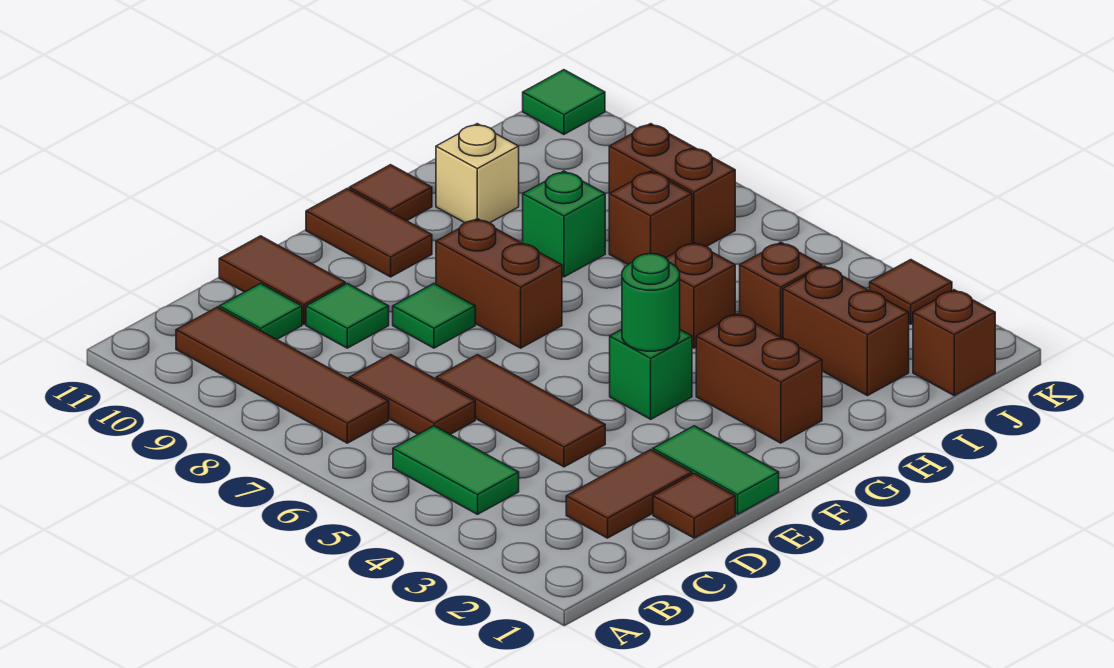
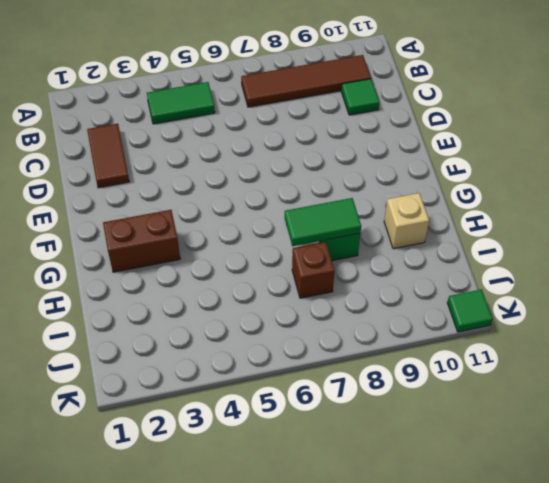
green 1x2 tile [285,198,361,246] -> green 1x2 tile moved to [653,426,779,514]
none -> brown 1x2 tile [349,355,475,435]
none -> brown 1x1 tile [653,473,735,538]
none -> brown 1x3 tile [436,355,605,467]

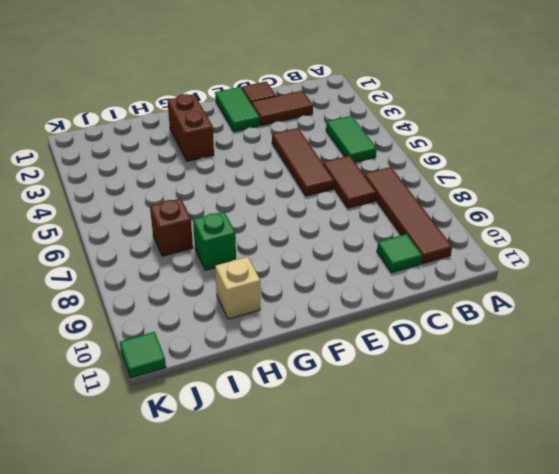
none -> green 1x1 tile [306,283,389,348]
none -> brown 1x2 tile [219,236,345,324]
none -> green 1x1 tile [393,284,475,348]

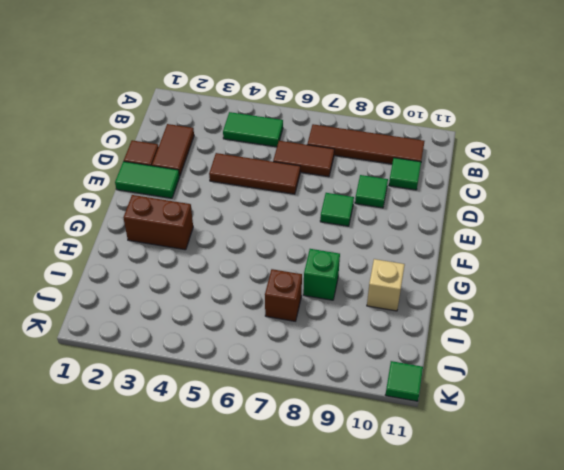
none -> brown 1x2 tile [219,236,345,324]
none -> green 1x1 brick [610,329,692,419]
none -> brown 1x2 brick [436,219,562,348]

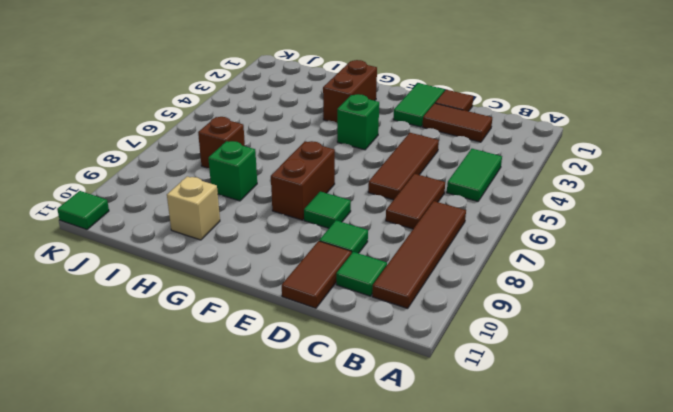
none -> brown 1x2 tile [306,188,432,277]
none -> brown 1x1 tile [349,165,432,221]
none -> brown 1x1 brick [666,242,735,348]

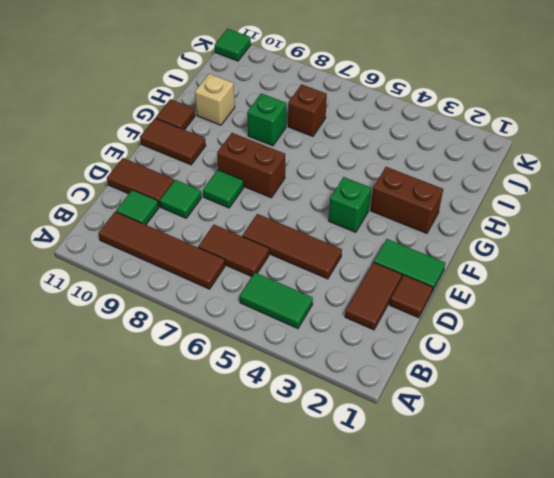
none -> brown 1x1 brick [666,242,735,348]
none -> brown 1x2 brick [783,266,909,396]
none -> brown 1x1 brick [740,242,822,338]

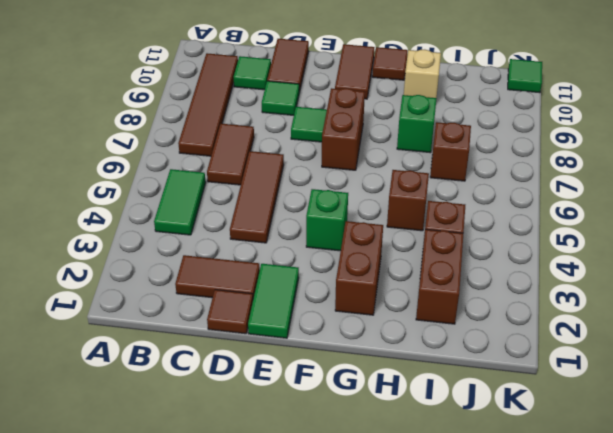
none -> brown 1x1 brick [913,290,995,395]
none -> brown 1x2 brick [609,124,735,247]
none -> brown 1x1 tile [870,260,952,324]

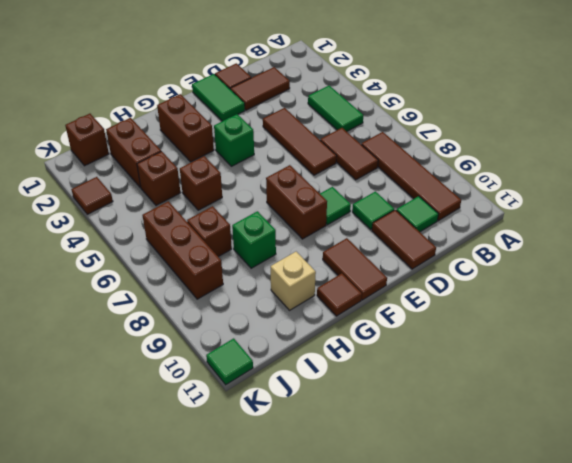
brown 1x3 brick [142,201,223,299] -> brown 1x2 brick [609,124,735,247]
none -> green 1x1 round brick [622,254,680,351]

